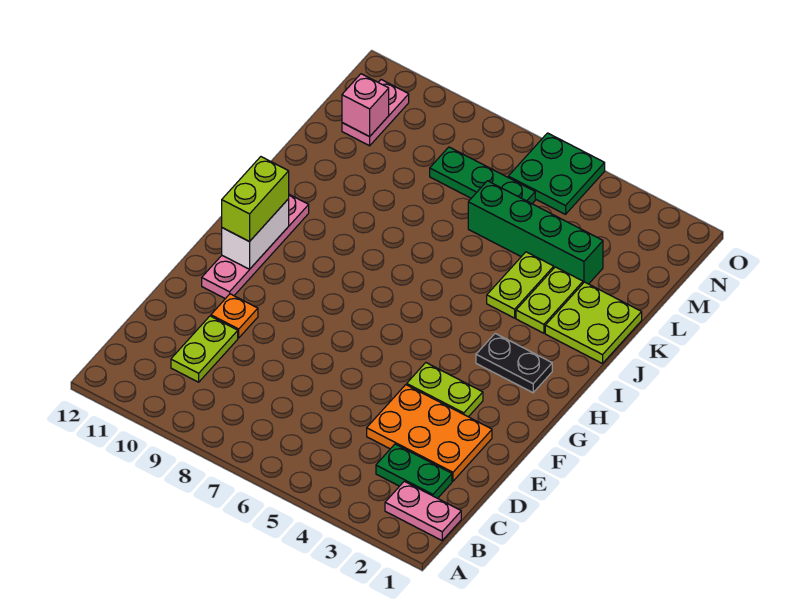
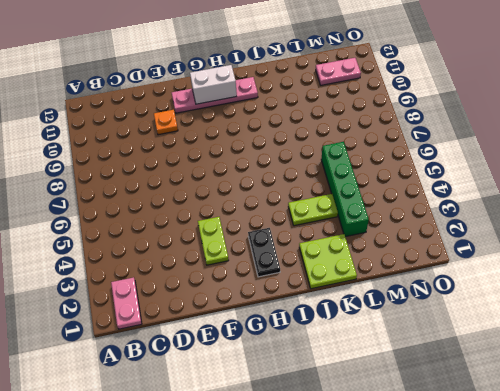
none -> green 1x2 plate [376,444,452,498]
none -> lime 1x2 plate [171,316,238,382]
none -> orange 2x3 plate [367,385,492,481]

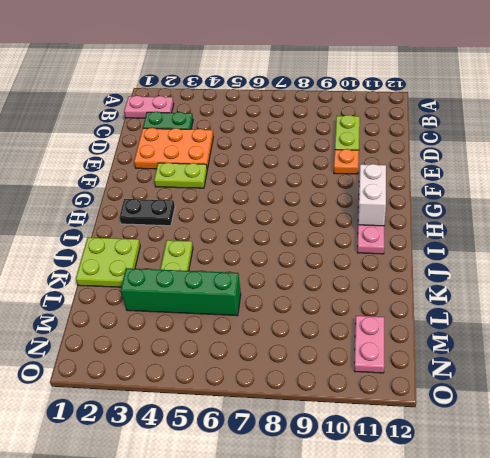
none -> lime 1x2 plate [516,267,583,333]
none -> green 1x3 plate [430,147,535,204]
none -> green 2x2 plate [508,133,605,214]

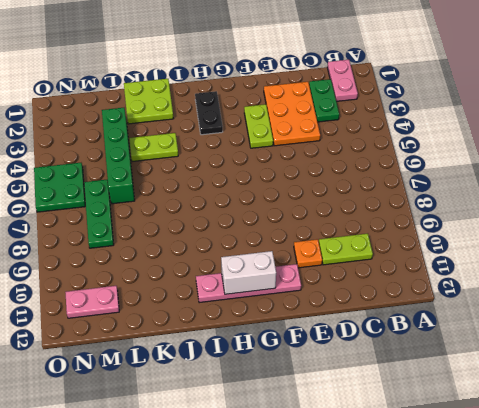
none -> lime 1x2 plate [516,267,583,333]
none -> pink 1x1 brick [342,74,389,137]
none -> lime 1x2 brick [222,157,289,242]

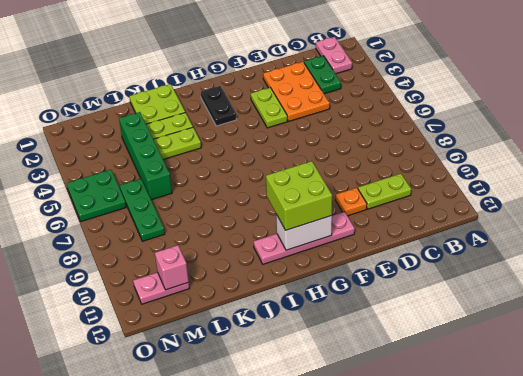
lime 2x2 brick [266,161,332,230] -> lime 1x2 brick [222,157,289,242]

